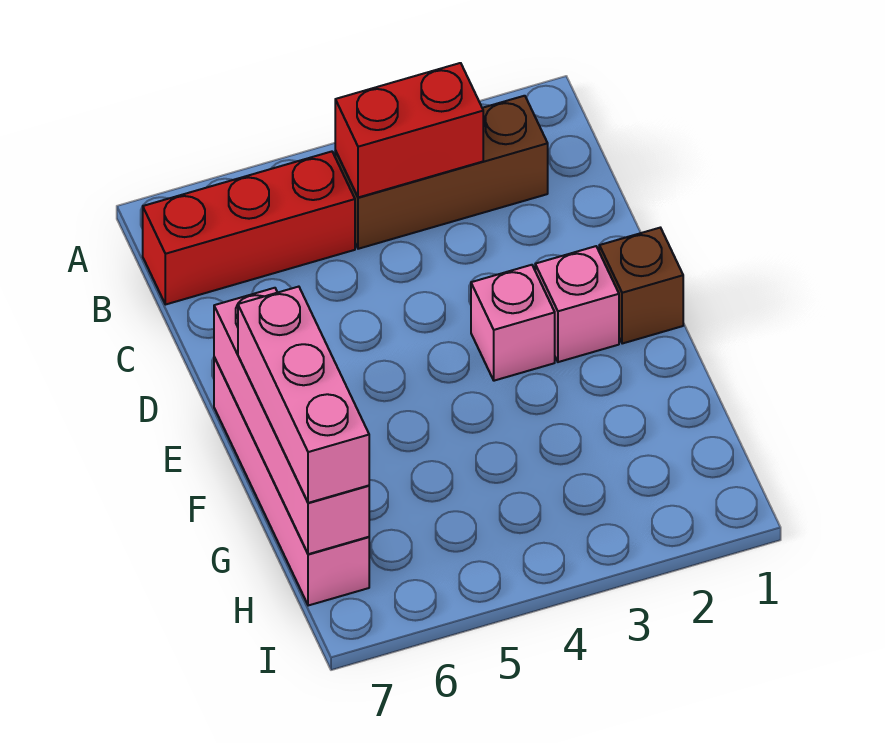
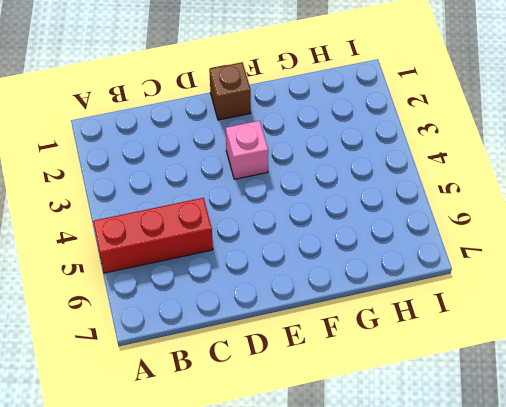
red 1x3 brick [93,198,213,273] -> red 1x3 brick turned to [143,152,355,305]
none -> brown 1x3 brick [335,96,548,249]
none -> pink 1x1 brick [535,246,619,362]

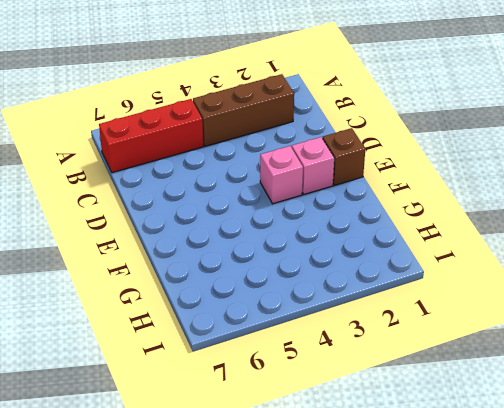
none -> pink 1x4 brick [214,357,369,606]
none -> red 1x2 brick [335,63,483,197]

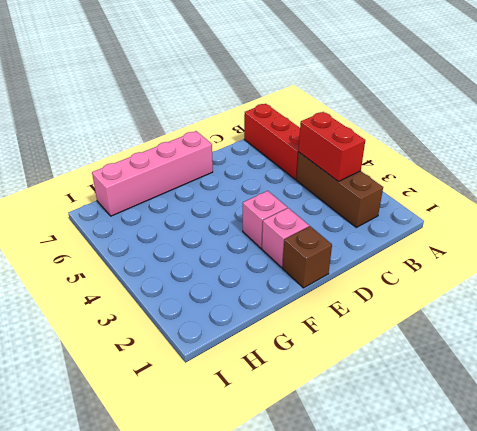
none -> pink 1x4 brick [214,288,369,554]
none -> pink 1x3 brick [238,287,369,503]

